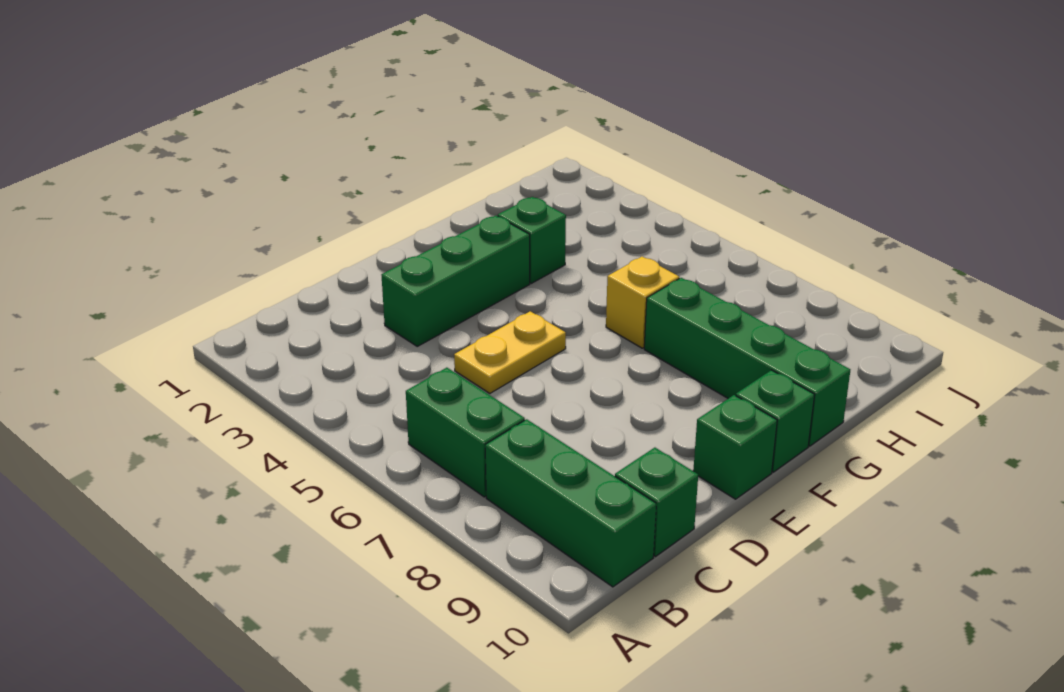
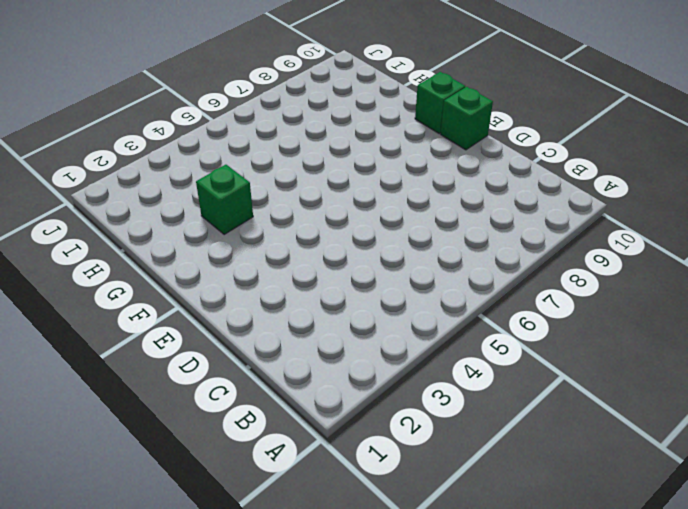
none -> green 1x2 brick [406,368,525,497]
none -> green 1x3 brick [485,419,656,587]

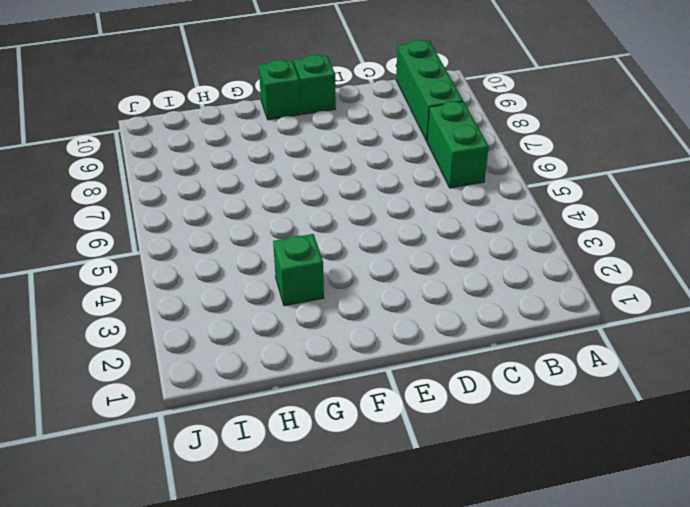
none -> green 1x1 brick [615,448,698,556]
none -> green 1x3 brick [382,215,530,346]

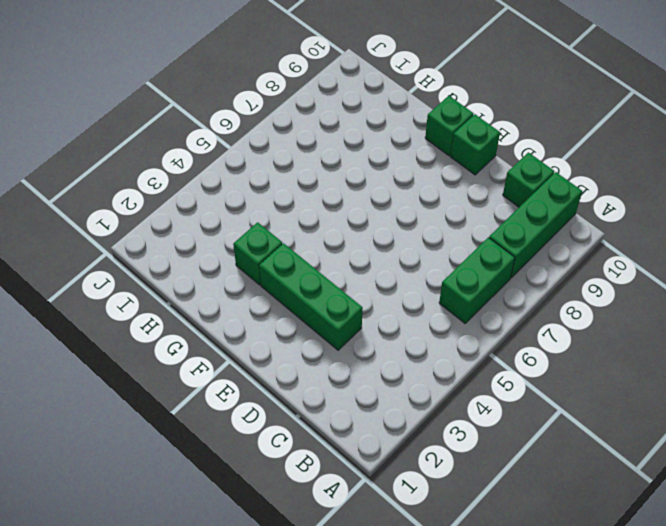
none -> yellow 1x2 plate [454,311,566,393]
none -> yellow 1x1 brick [606,257,679,348]

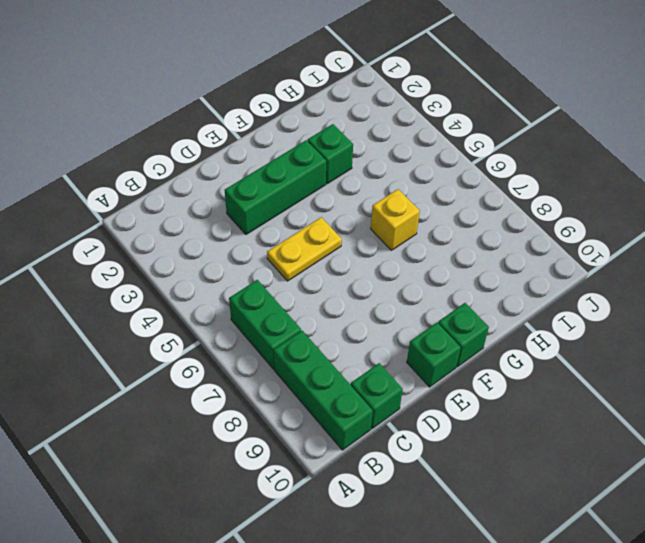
none -> green 1x4 brick [644,278,850,446]

